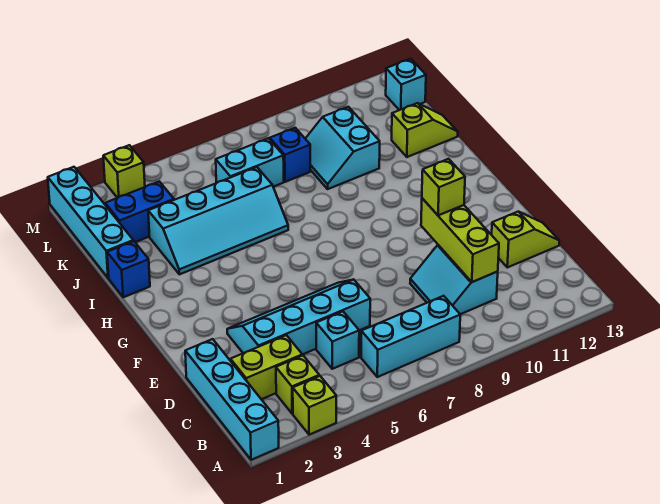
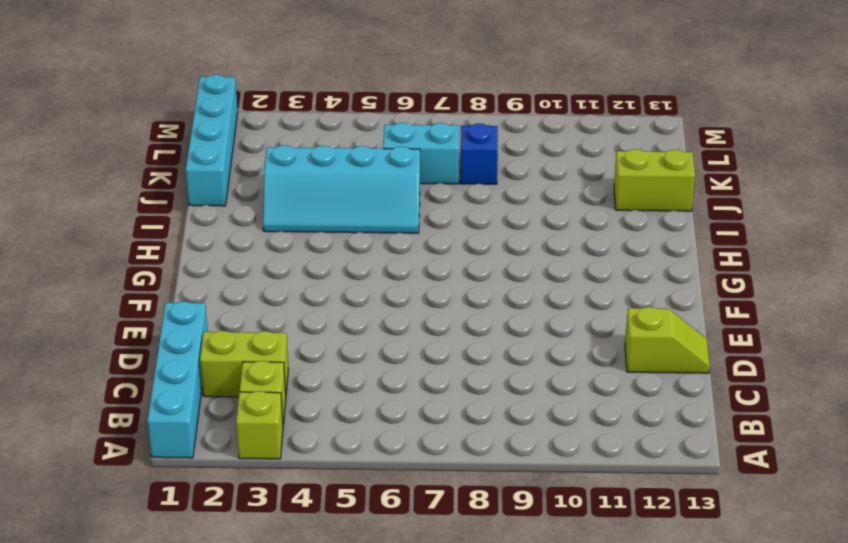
lime 1x2 brick [614,149,695,211] -> lime 1x2 slope [392,103,458,157]
none -> cyan 1x3 brick [361,296,460,377]
none -> cyan 1x1 brick [316,312,359,369]
none -> cyan 2x2 slope [410,245,498,314]

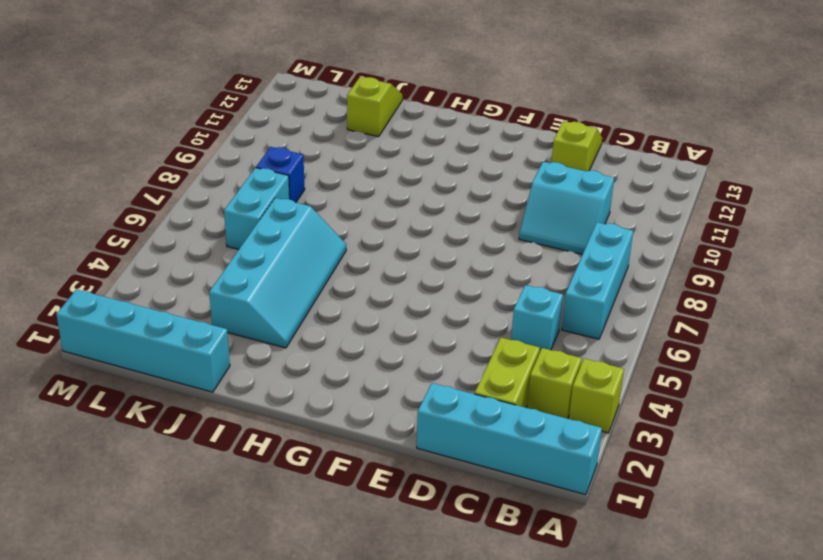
none -> cyan 2x4 slope [227,279,370,355]
none -> blue 1x1 brick [107,241,150,297]
none -> cyan 2x2 slope [305,107,380,189]

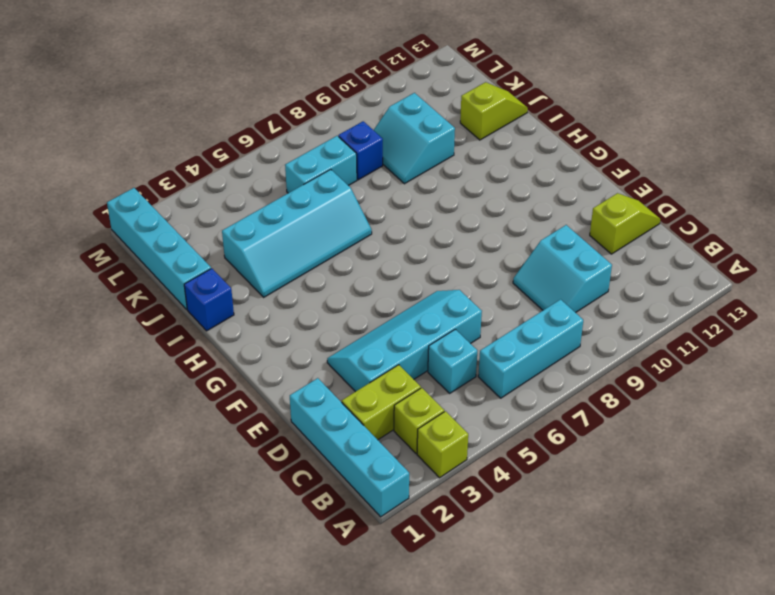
none -> blue 1x2 brick [105,181,174,242]
none -> cyan 1x1 brick [386,59,426,110]
none -> lime 1x1 brick [103,145,145,198]

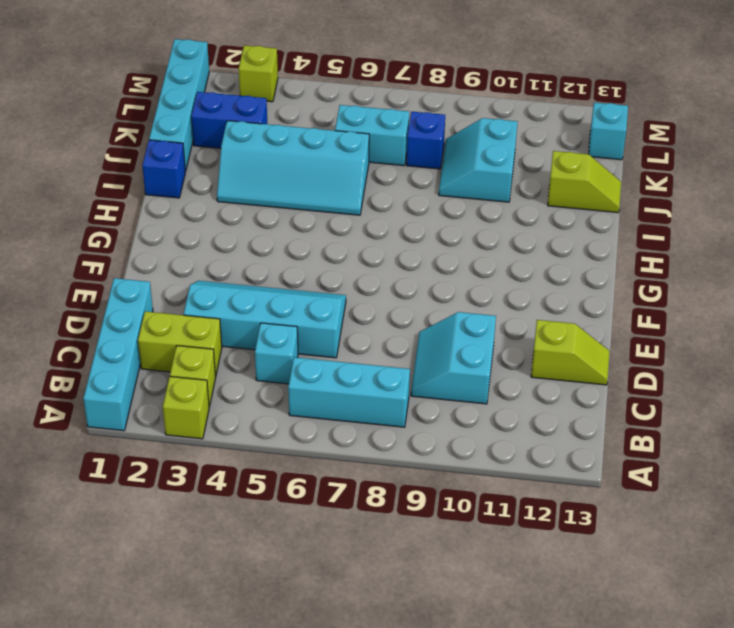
none -> lime 1x3 brick [421,198,499,282]
none -> lime 1x1 brick [422,159,465,215]

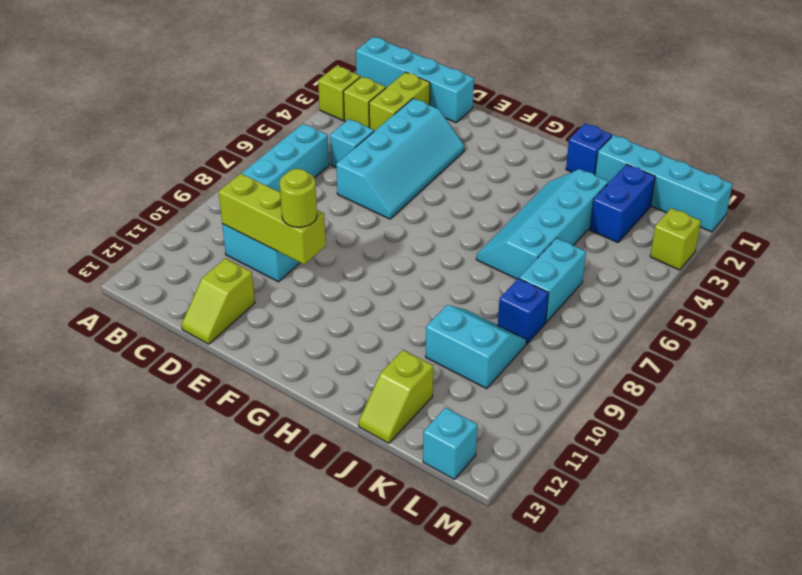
lime 1x1 round brick [280,169,317,227] -> lime 1x1 brick [422,159,465,215]

